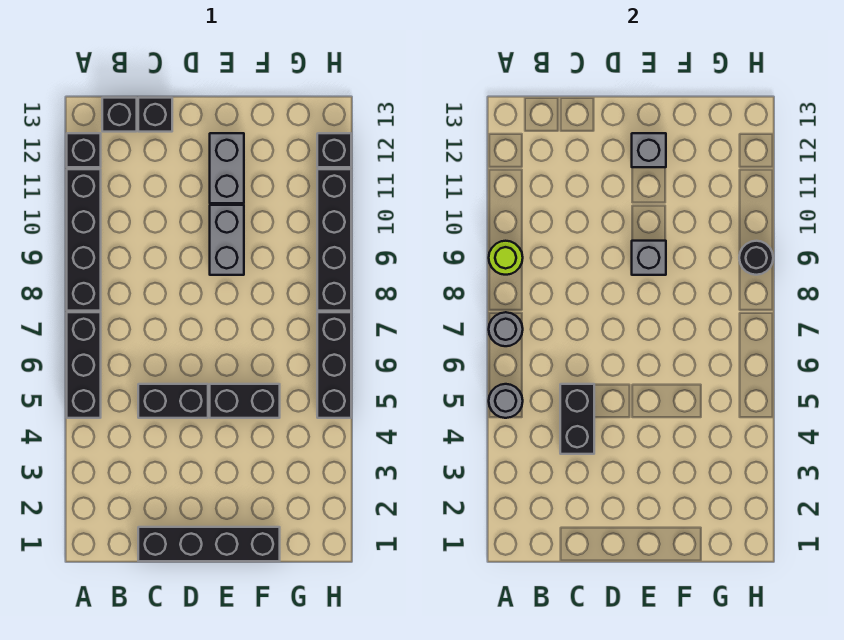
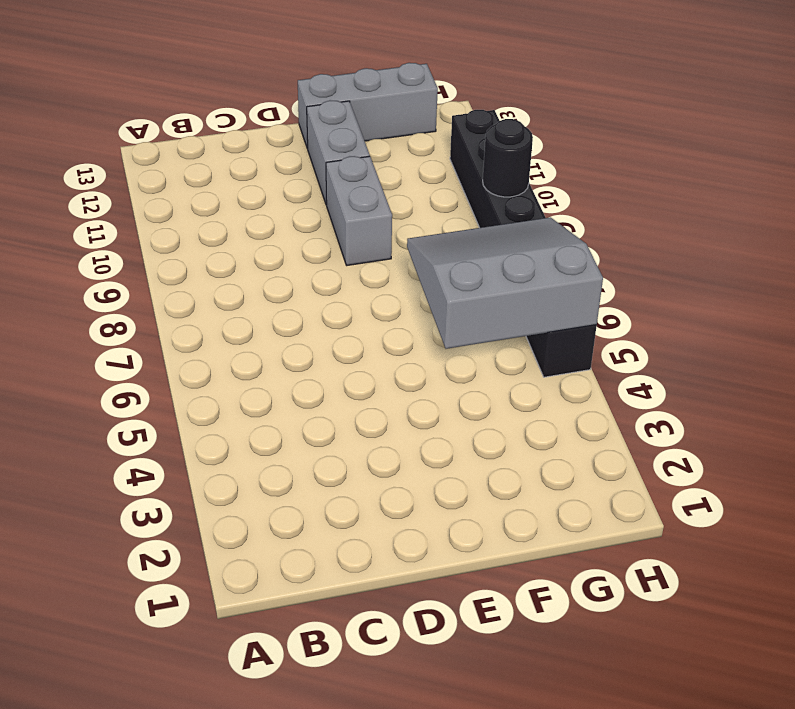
grey 1x3 brick [298,63,438,149] -> none
grey 3x3 slope [407,217,603,349] -> none
none -> black 1x3 brick [67,312,101,418]
none -> black 1x4 brick [67,169,101,311]
none -> black 1x1 brick [67,133,101,167]

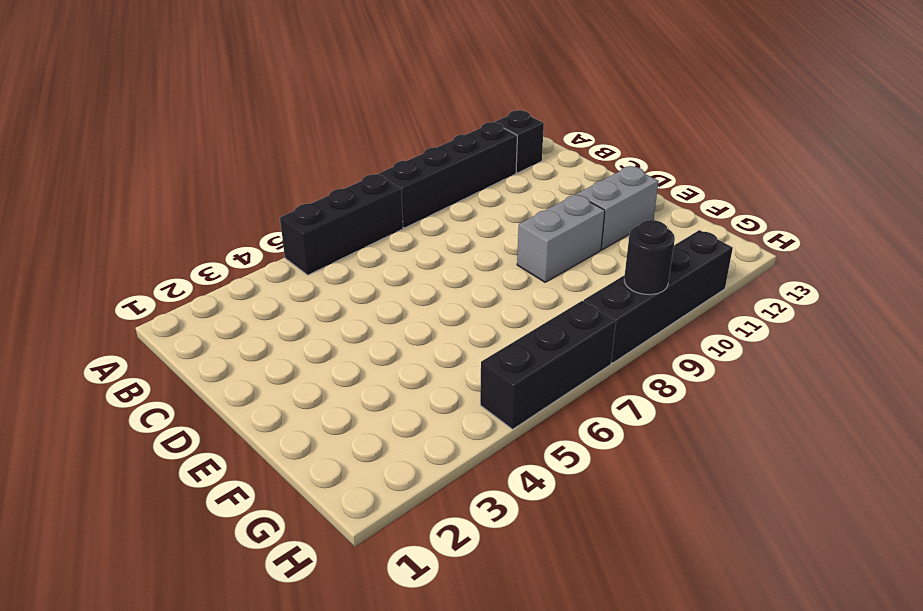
none -> black 1x1 brick [102,98,137,132]
none -> black 1x4 brick [138,527,280,561]
none -> black 1x2 brick [138,384,208,418]

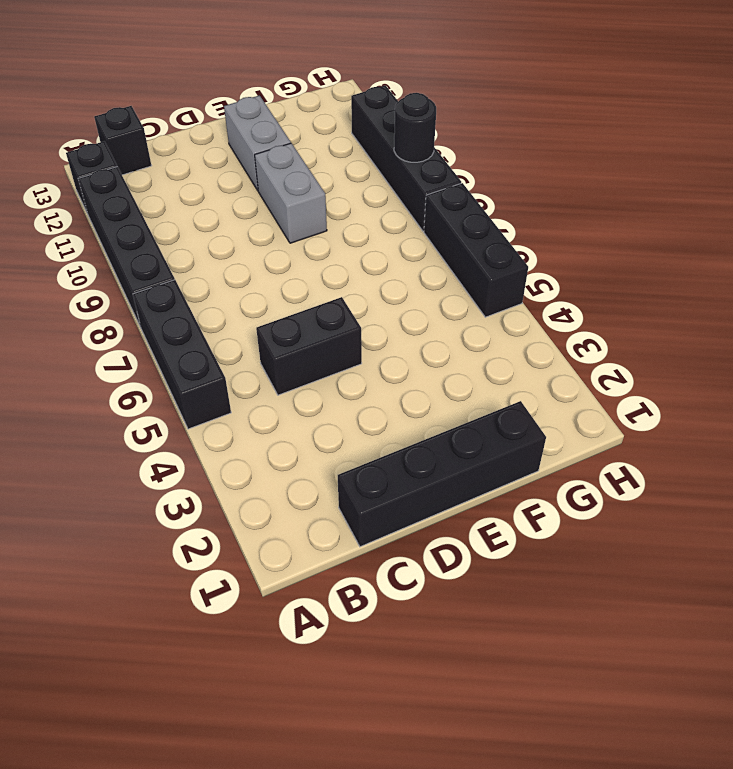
none -> black 1x1 brick [138,98,172,132]
none -> black 1x2 brick [210,384,280,418]
none -> black 1x1 brick [317,133,351,167]

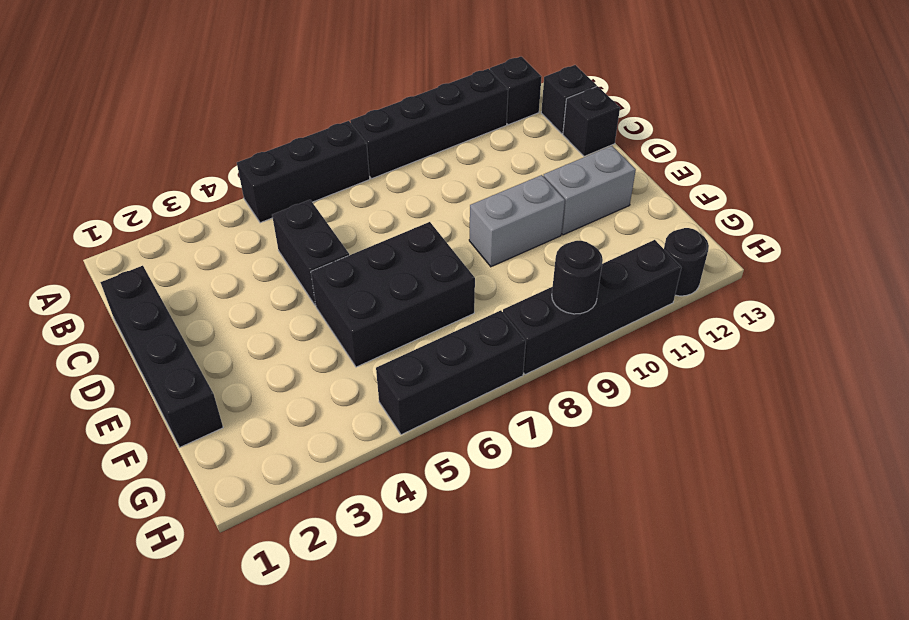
black 2x3 brick [311,222,475,367] -> black 1x2 brick [210,384,280,418]
black 1x1 round brick [664,228,709,296] -> black 1x1 brick [317,133,351,167]
none -> grey 1x1 round brick [489,384,523,418]
none -> grey 1x1 round brick [489,312,523,346]
none -> lime 1x1 round brick [489,241,523,275]

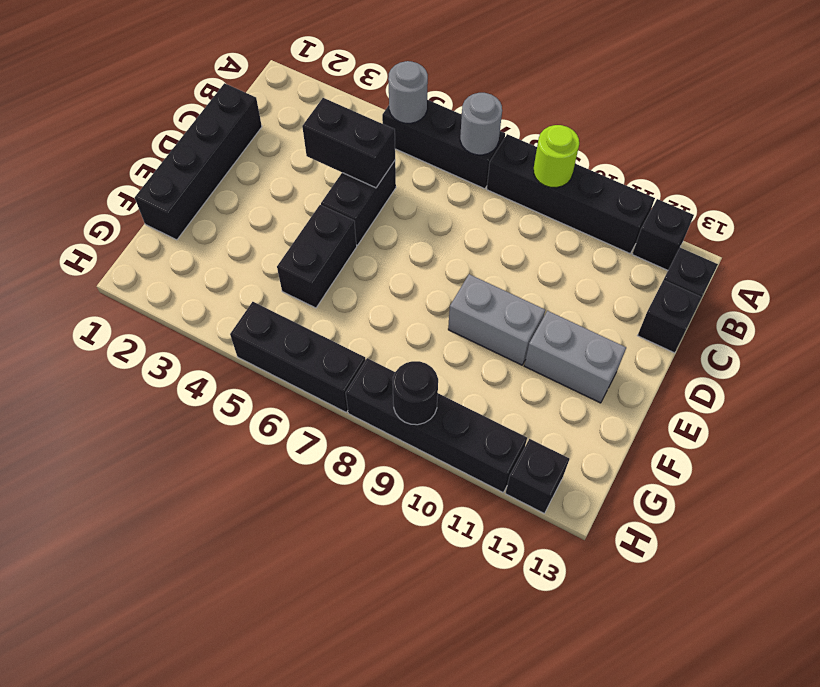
none -> grey 1x1 brick [632,241,666,275]
none -> grey 1x1 brick [632,133,666,167]

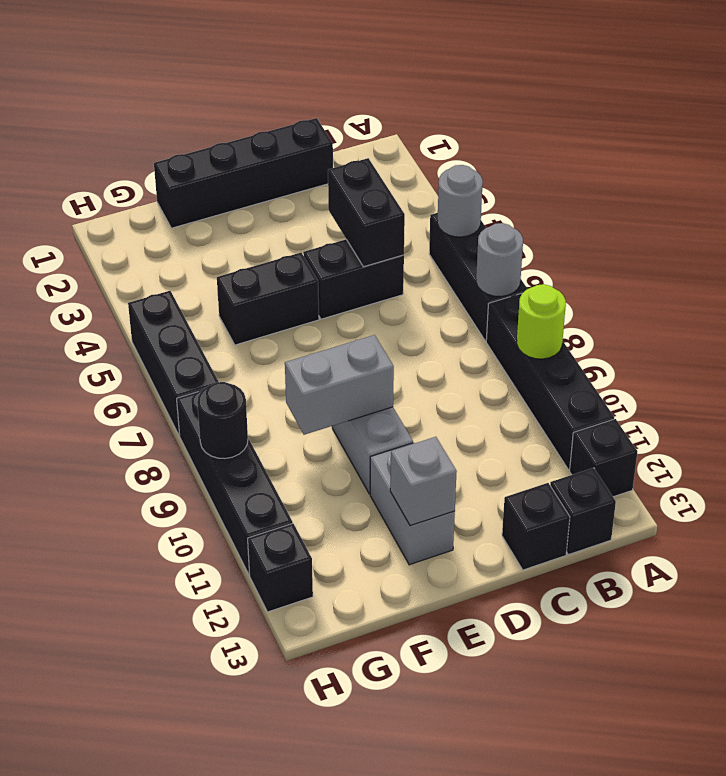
grey 1x2 brick [285,335,394,435] -> grey 1x1 brick [632,241,666,275]

